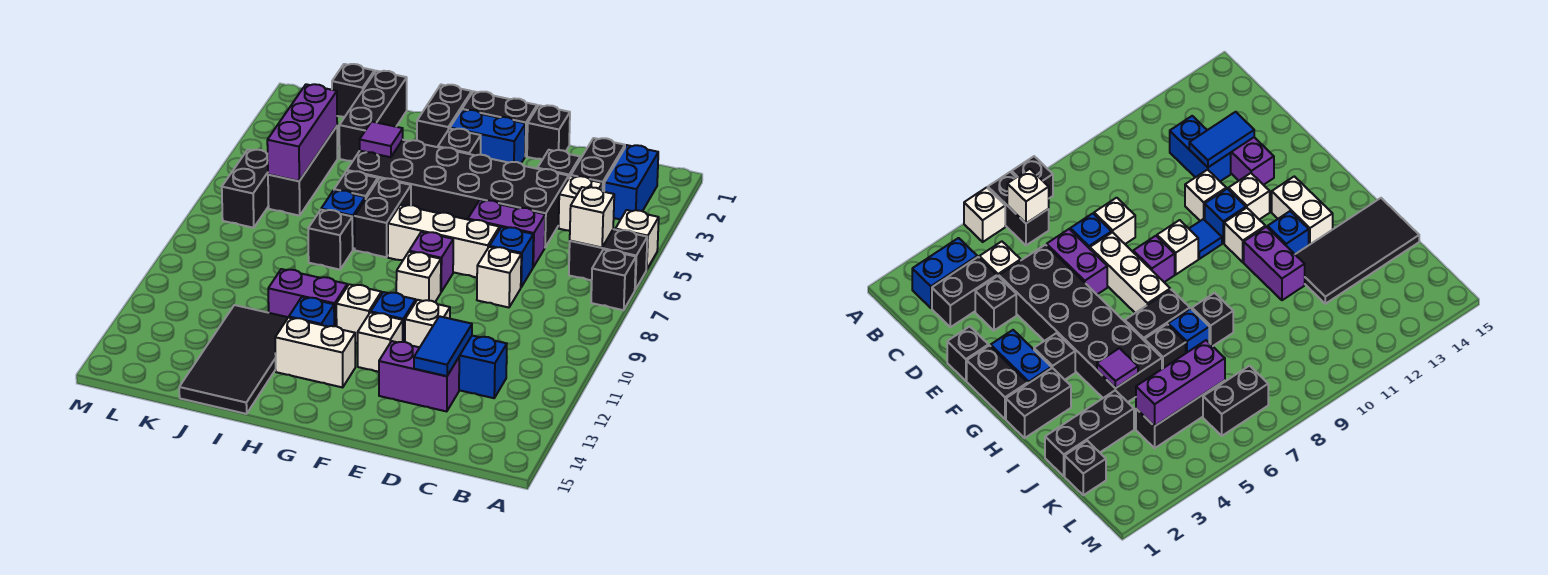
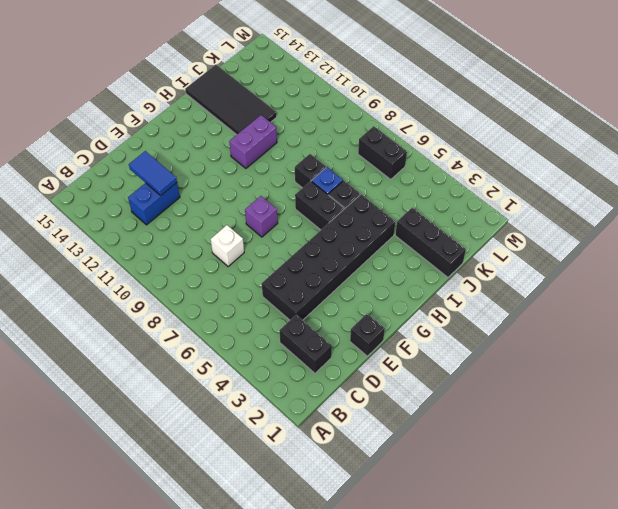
none -> white 1x1 brick [615,210,659,270]
none -> black 1x2 brick [569,229,647,290]
none -> black 1x1 brick [591,249,636,310]
none -> blue 1x2 brick [604,145,658,220]

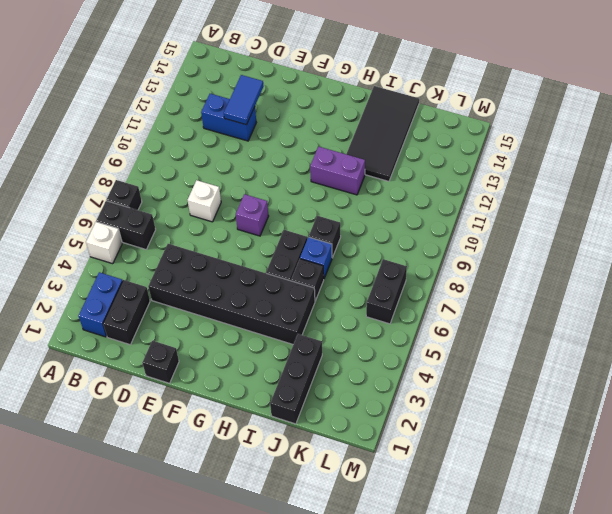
none -> white 1x1 brick [558,176,602,231]
none -> black 1x1 brick [537,150,580,177]
none -> purple 1x2 brick [468,200,545,267]
none -> blue 1x1 brick [490,227,533,287]

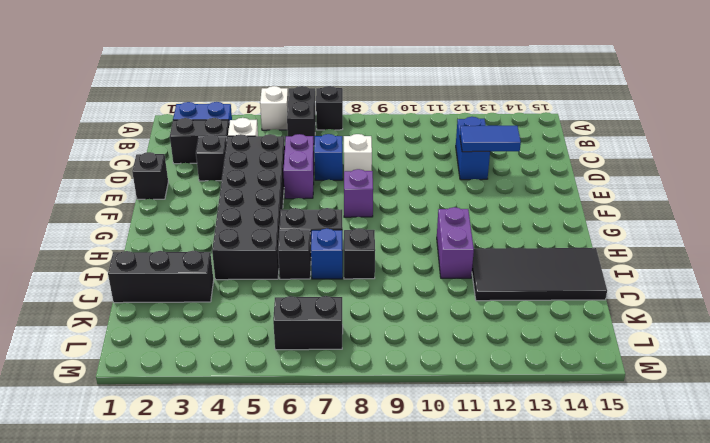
none -> purple 1x2 brick [379,341,459,412]
none -> white 1x3 brick [388,205,500,277]
none -> white 1x1 brick [405,300,450,347]
none -> black 1x2 brick [462,91,537,156]

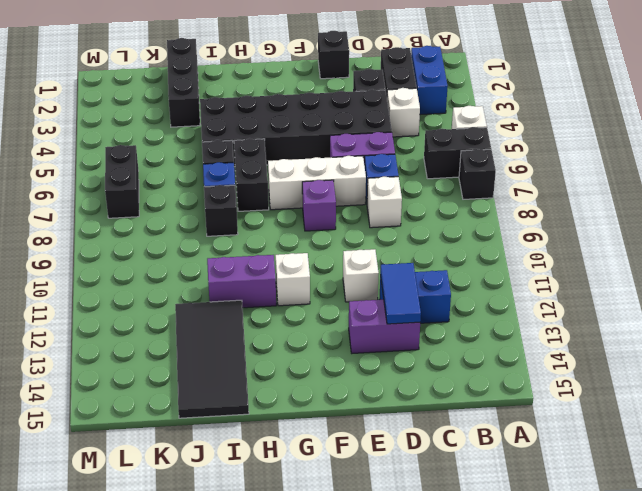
none -> black 1x2 brick [462,91,537,156]
none -> blue 1x2 brick [450,110,526,163]
none -> white 1x1 brick [396,252,441,302]
none -> blue 1x1 tile [1189,219,1222,259]

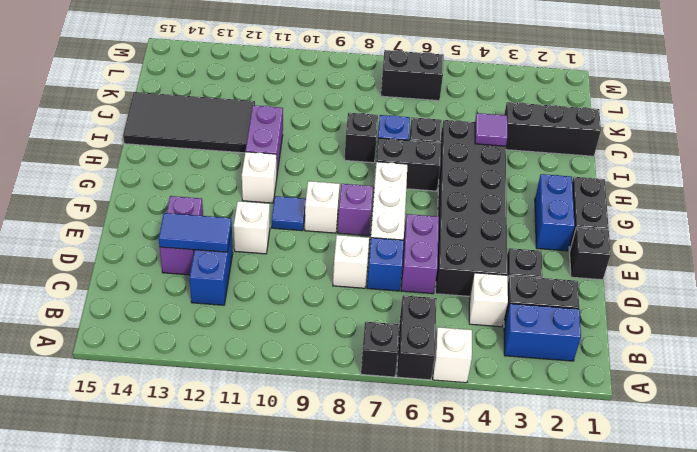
none -> blue 1x1 brick [371,292,416,342]
none -> white 1x1 brick [358,312,403,372]
none -> black 1x1 brick [438,128,481,155]
none -> white 1x2 brick [275,317,355,387]

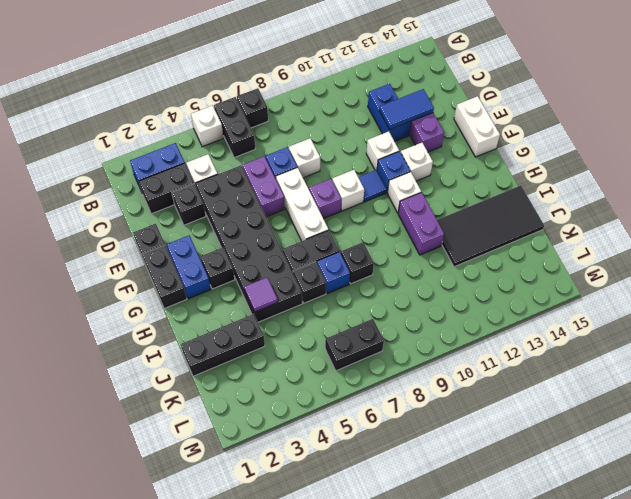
white 1x2 brick [454,96,500,157] -> white 1x2 brick moved to [275,317,355,387]
none -> black 1x2 brick [417,85,472,147]
none -> blue 1x1 brick [289,297,334,327]
none -> black 1x1 brick [332,64,374,117]
none -> black 1x3 brick [268,126,337,216]

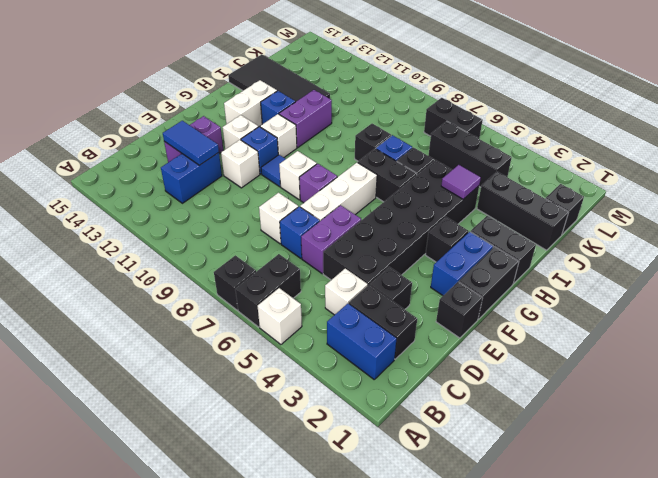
none -> white 1x1 brick [570,187,614,248]
none -> purple 1x3 brick [267,84,337,181]

